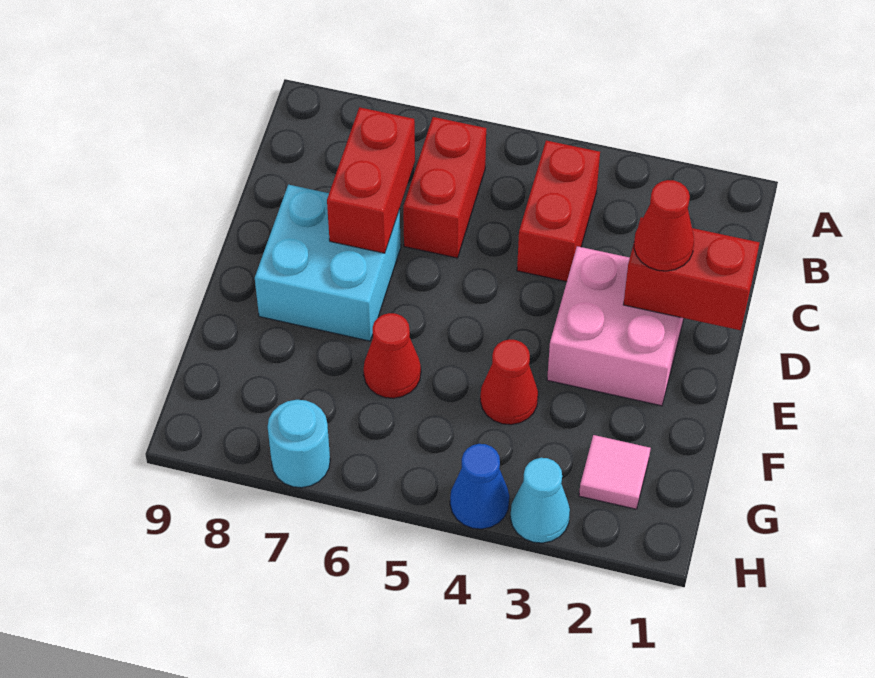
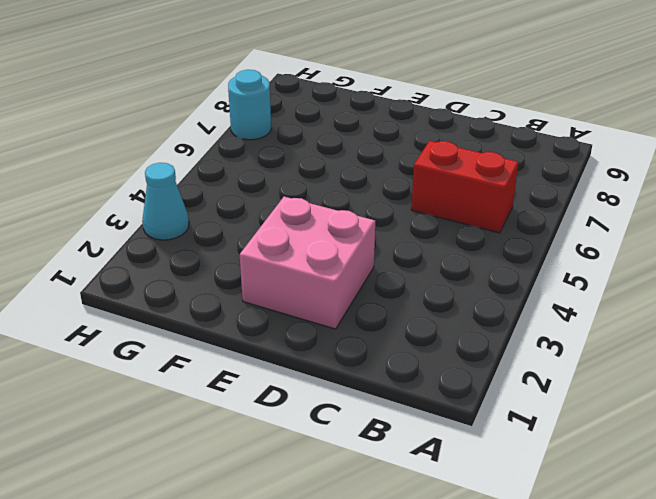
none -> red 1x2 brick [517,141,600,282]
none -> cyan 2x2 brick [255,185,401,341]
none -> red 1x1 cone [480,339,538,425]

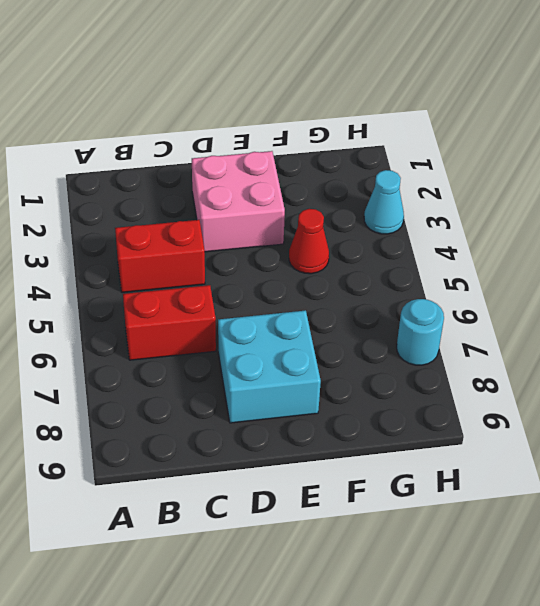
none -> red 1x1 cone [364,313,421,398]
none -> pink 1x1 tile [579,435,651,509]
none -> blue 1x1 cone [450,444,509,529]

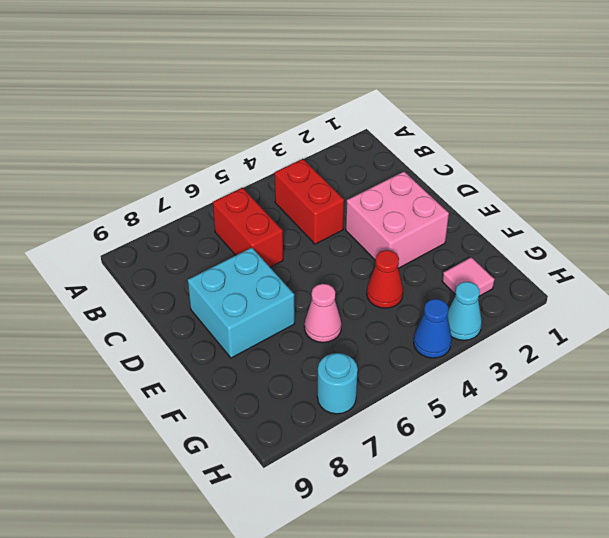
pink 1x1 cone [304,284,342,343] -> red 1x1 cone [364,313,421,398]
none -> red 1x2 brick [327,107,415,253]
none -> red 1x2 brick [623,217,759,330]
none -> red 1x1 cone [634,180,694,271]

